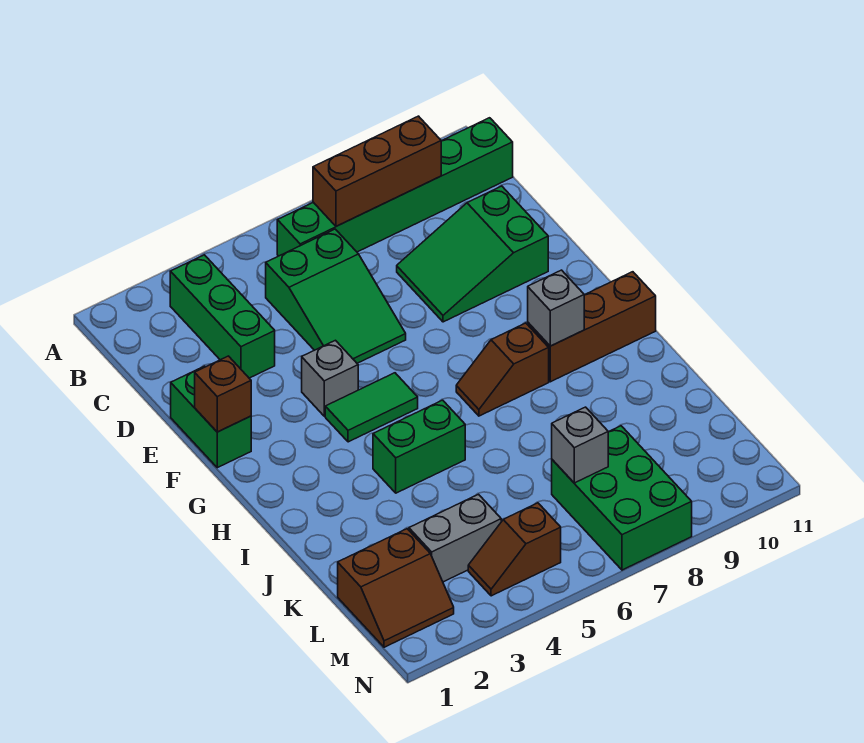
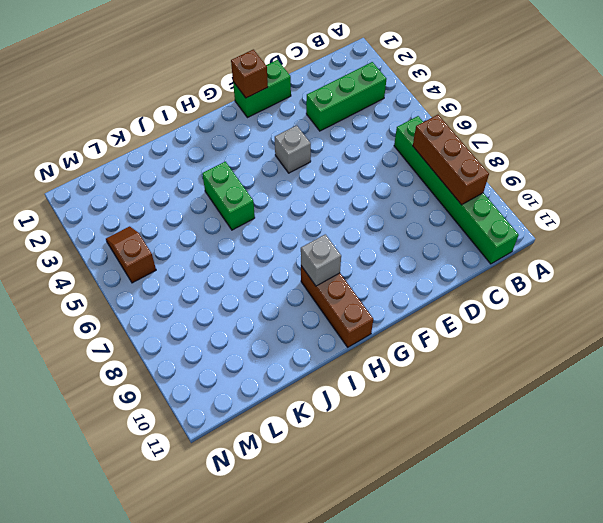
none -> green 2x3 slope [266,229,406,363]
none -> green 2x3 slope [397,186,548,322]
none -> green 1x2 tile [325,373,418,442]

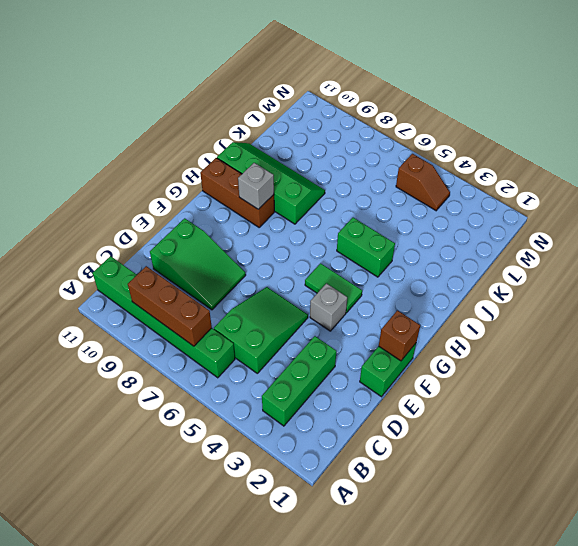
green 2x4 slope [217,142,325,224] -> none
none -> brown 1x2 slope [456,323,549,416]
none -> brown 2x2 slope [338,529,454,647]
none -> grey 1x2 brick [409,494,501,582]

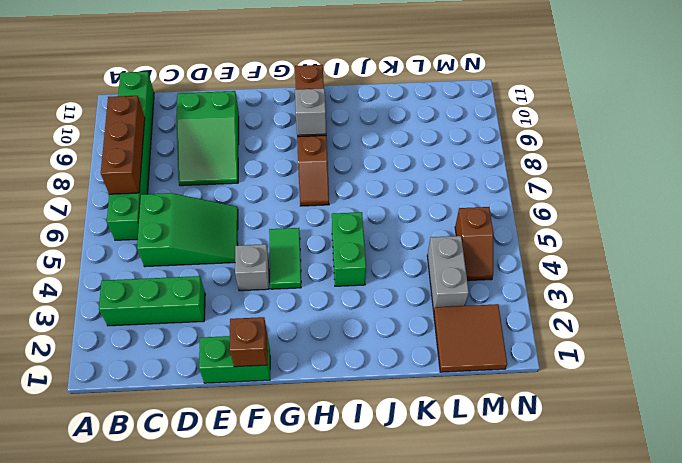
brown 2x2 tile [434,304,507,372] -> brown 2x2 slope [338,529,454,647]
none -> green 2x3 brick [552,426,692,570]
none -> grey 1x1 brick [552,407,608,483]

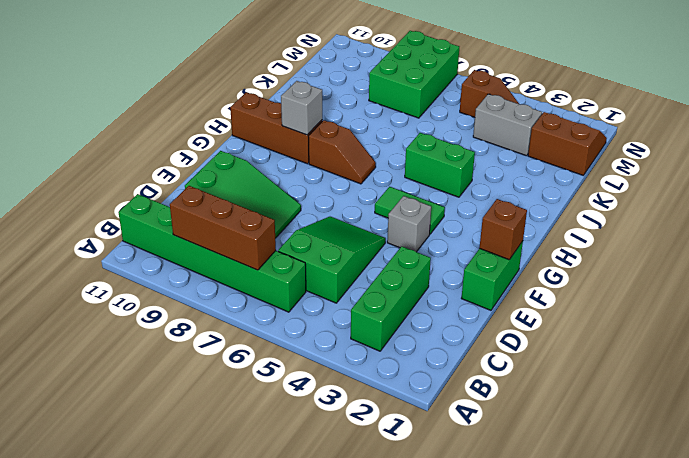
none -> grey 1x1 brick [552,407,608,483]

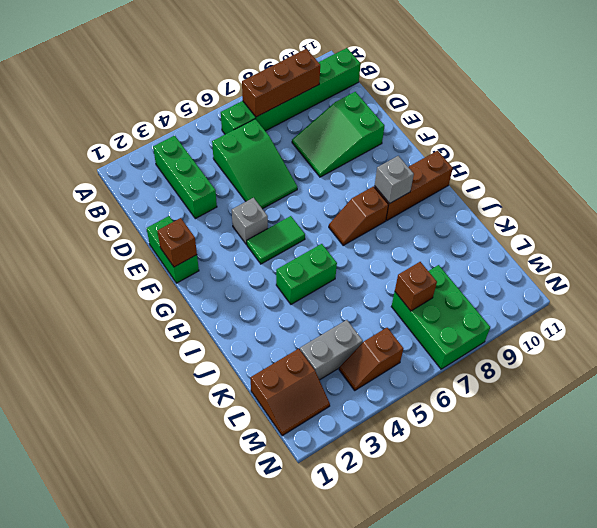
brown 1x1 brick [395,262,437,311] -> grey 1x1 brick [552,407,608,483]

